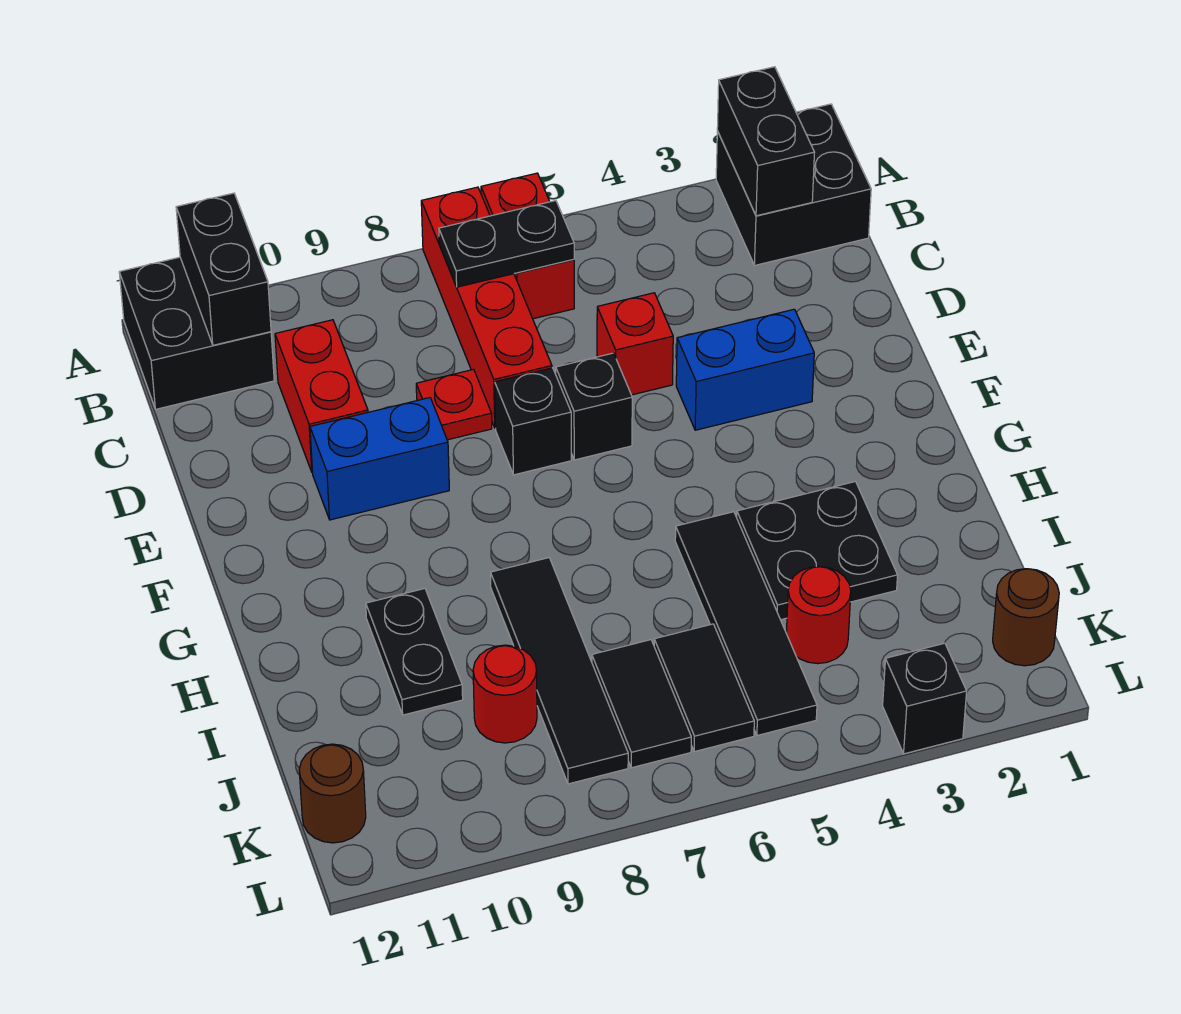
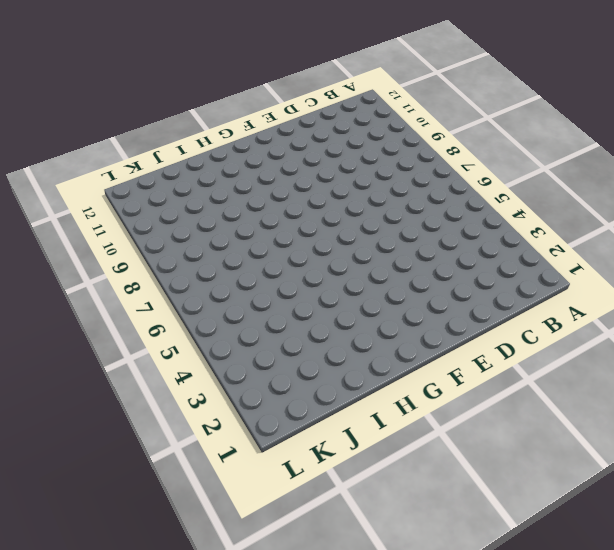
none -> black 2x2 brick [716,104,871,265]
none -> red 1x2 brick [481,173,574,319]
none -> red 1x4 brick [421,187,552,428]

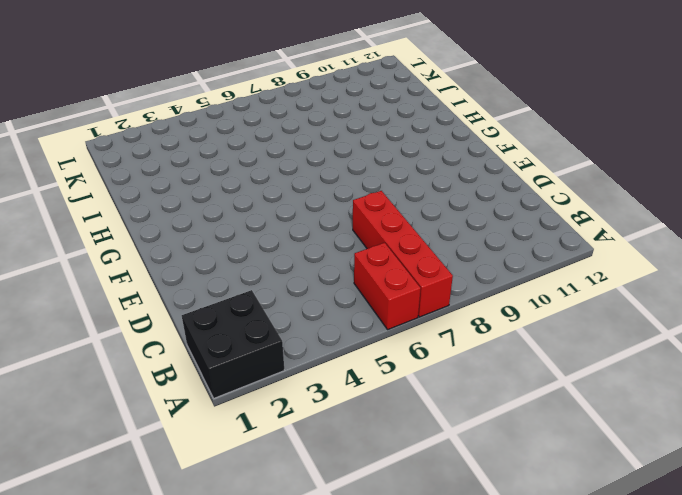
none -> black 2x2 brick [119,257,274,409]
none -> red 1x2 brick [275,320,368,473]
none -> red 1x1 brick [597,293,673,395]

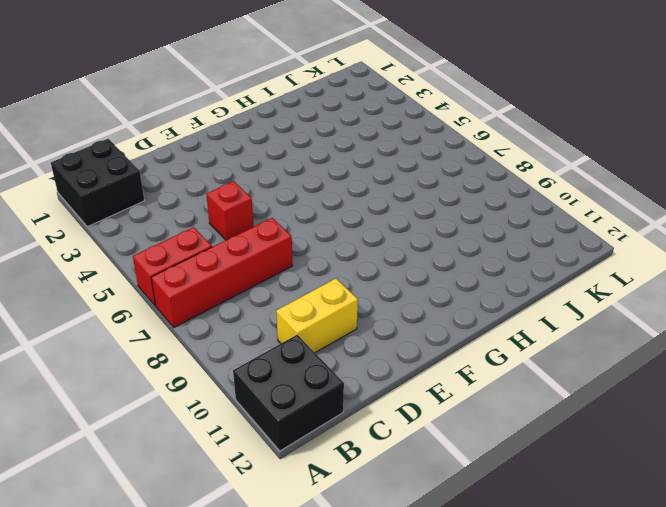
yellow 1x2 brick [276,279,358,353] -> red 1x2 brick [275,320,368,473]
none -> red 1x1 plate [416,369,492,440]
none -> blue 1x2 brick [676,309,814,430]
none -> black 1x1 brick [556,353,632,460]

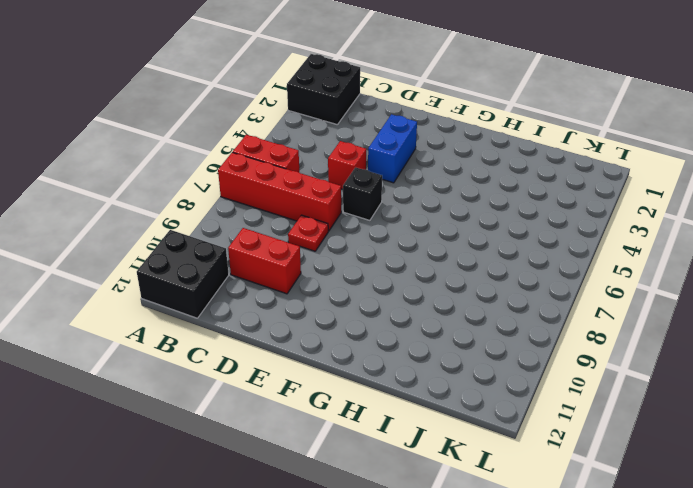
none -> black 1x1 brick [495,368,571,475]
none -> blue 1x2 brick [310,398,449,520]
none -> black 2x2 plate [737,482,898,620]

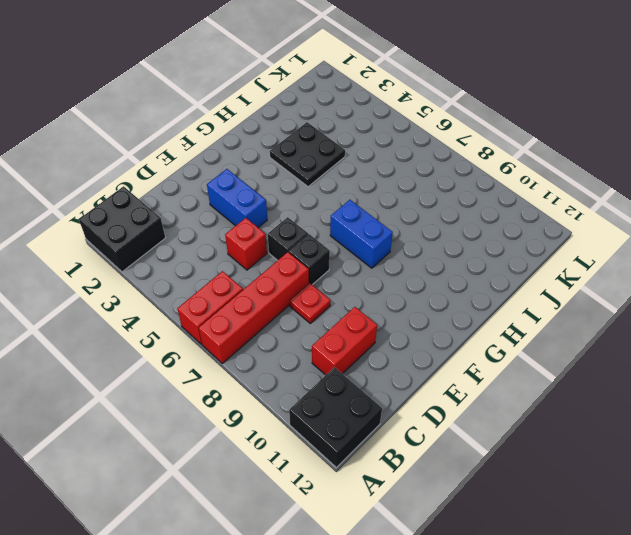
blue 1x2 brick [330,200,393,268] -> blue 1x2 brick moved to [310,398,449,520]
none -> black 1x4 tile [675,512,817,736]
none -> black 1x4 tile [491,558,628,784]
none -> black 1x2 plate [366,589,463,715]

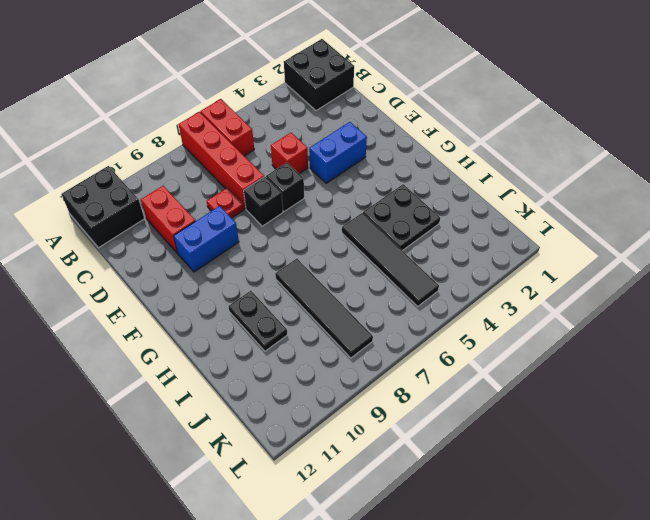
none -> red 1x1 round brick [786,566,851,664]
none -> black 1x2 tile [654,624,754,752]
none -> black 1x2 tile [592,640,691,768]

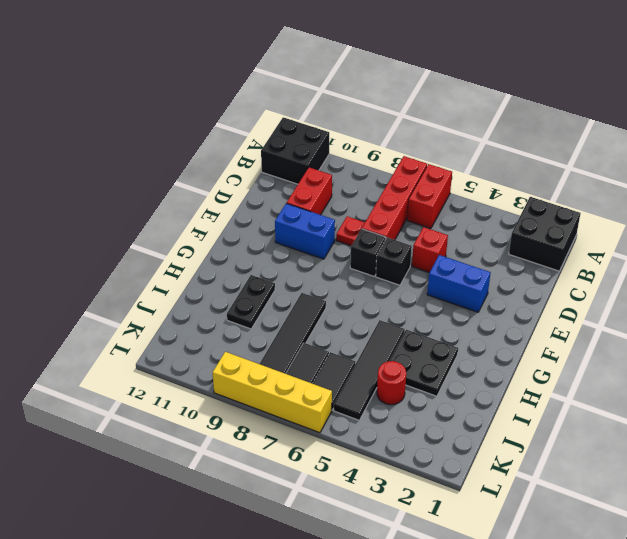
yellow 1x4 brick [213,352,332,433] -> none
none -> red 1x1 round brick [473,645,537,743]
none -> brown 1x1 round brick [993,569,1059,666]
none -> brown 1x1 round brick [299,744,366,843]

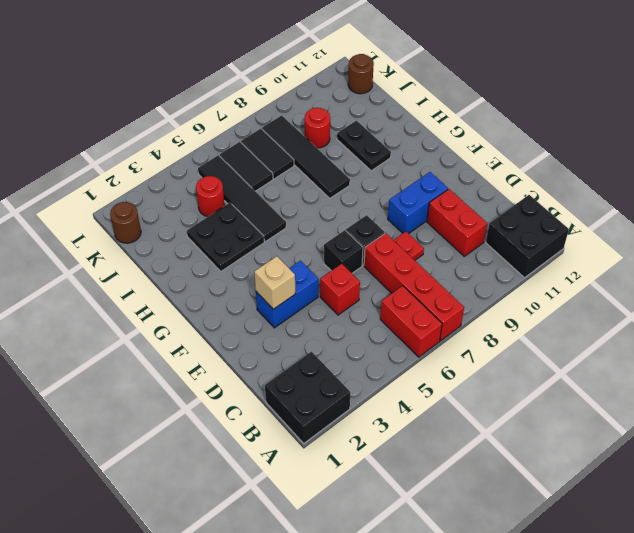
tan 1x1 brick [254,256,296,309] -> none
none -> black 1x1 brick [883,643,967,754]
none -> black 1x2 brick [717,67,814,216]
none -> black 1x2 brick [176,193,271,345]

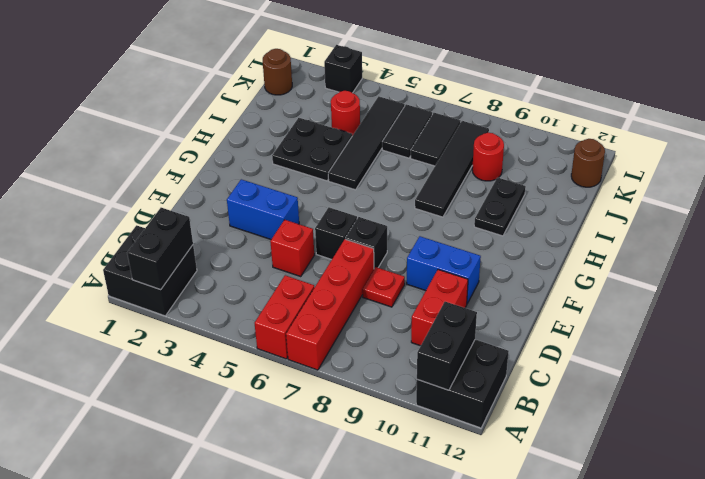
none -> black 1x2 plate [439,201,574,287]

